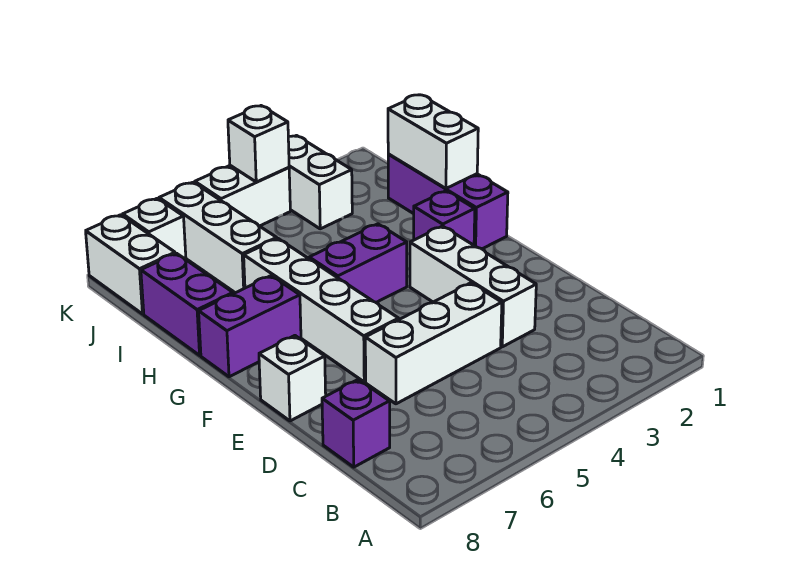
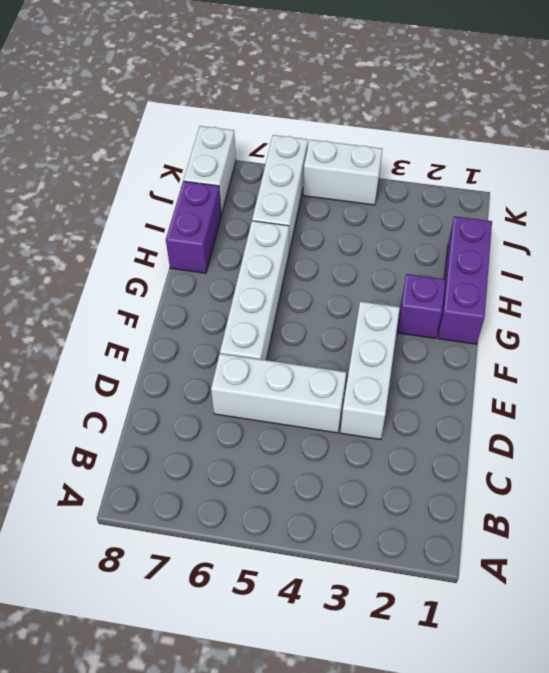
none -> purple 1x1 brick [322,379,390,467]
none -> white 1x1 brick [259,336,326,421]
none -> purple 1x2 brick [309,224,407,302]

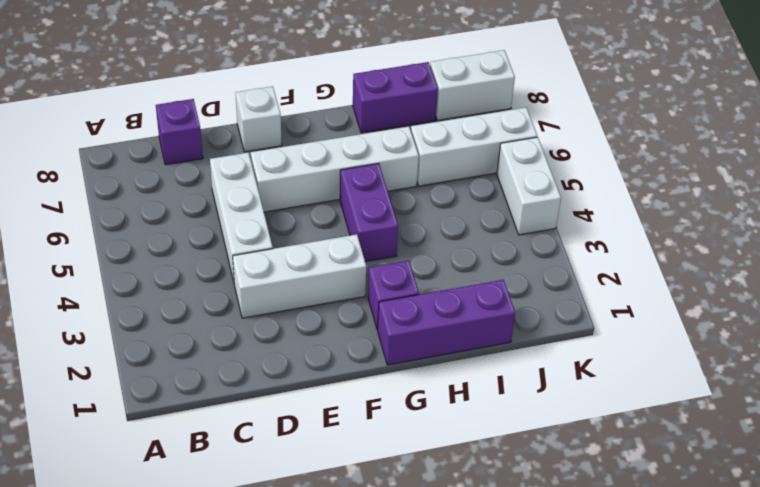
none -> purple 1x2 brick [199,276,301,377]
none -> white 1x2 brick [288,136,352,229]
none -> white 1x1 brick [123,198,186,259]

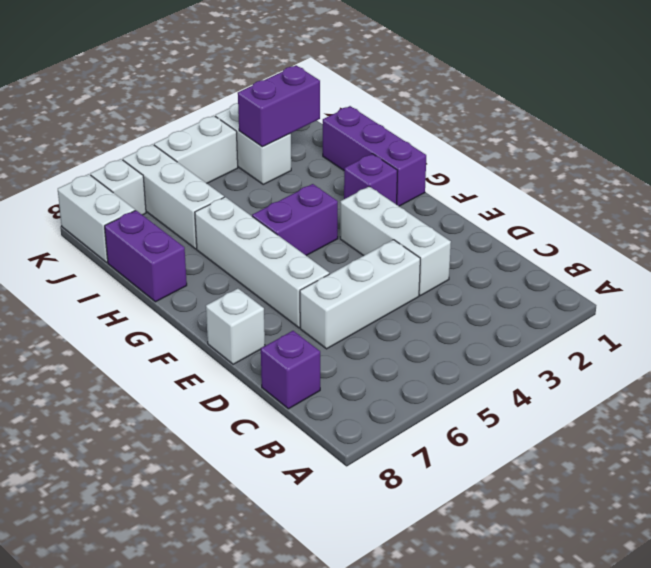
purple 1x2 brick [238,65,320,147] -> purple 1x2 brick moved to [199,276,301,377]
none -> white 1x2 brick [388,95,478,188]
none -> white 1x1 brick [228,106,289,182]

